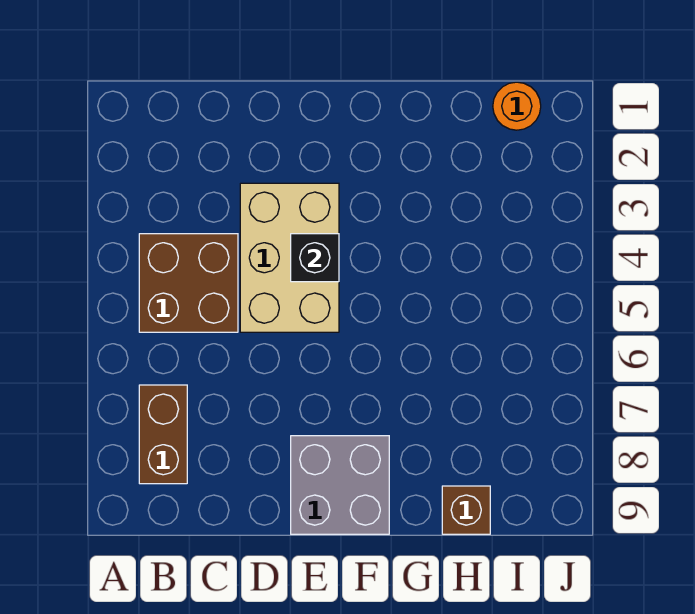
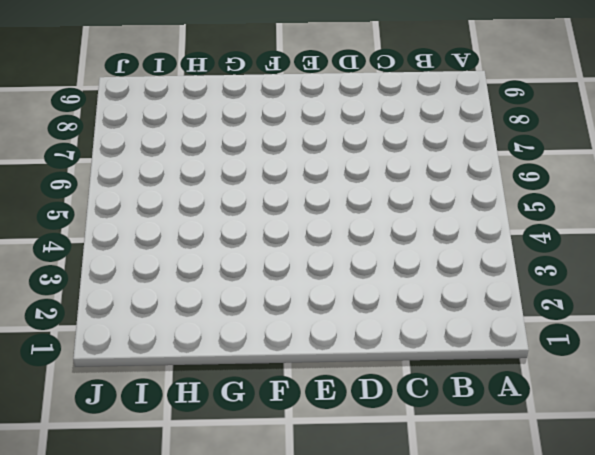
none -> brown 2x2 brick [139,234,238,332]
none -> brown 1x2 brick [139,385,187,484]

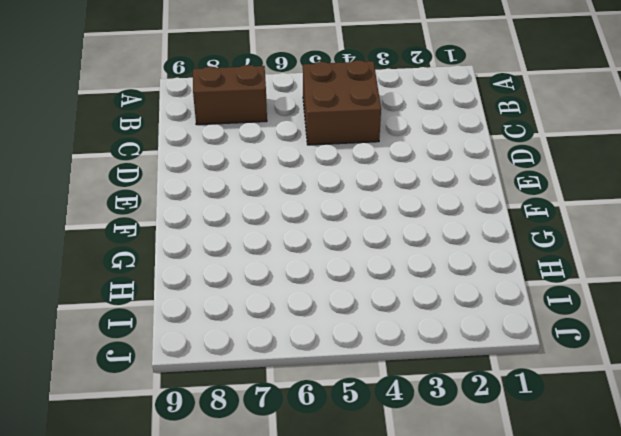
none -> tan 2x3 brick [240,183,339,332]
none -> grey 2x2 brick [291,436,389,534]

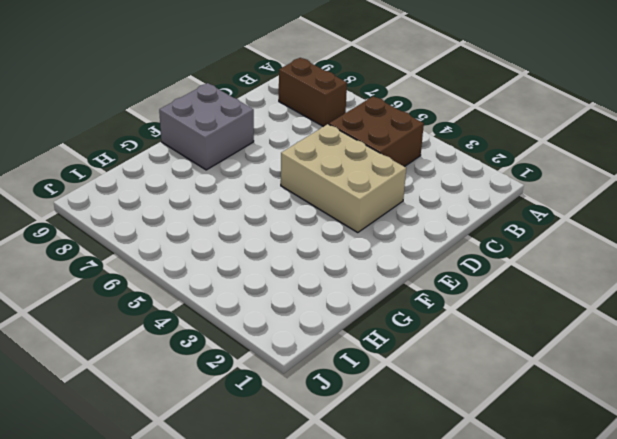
none -> brown 1x1 brick [442,486,490,534]
none -> orange 1x1 round brick [493,82,541,130]

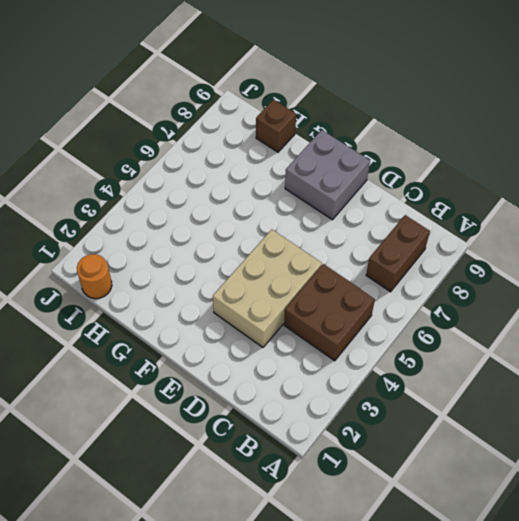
none -> black 1x1 brick [291,234,339,282]

